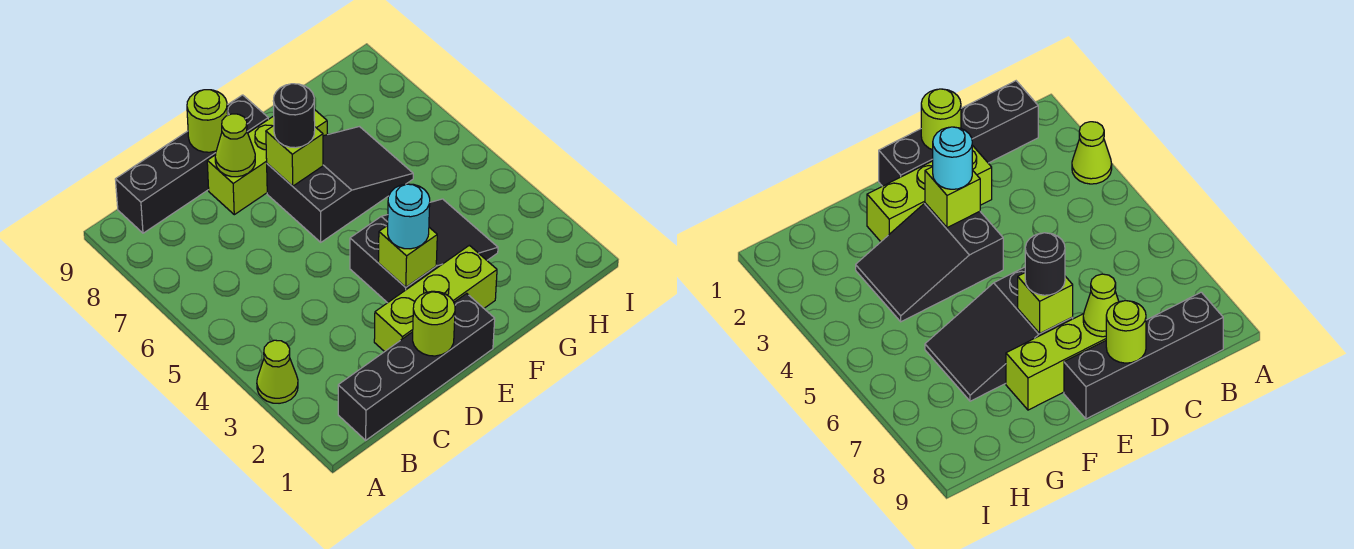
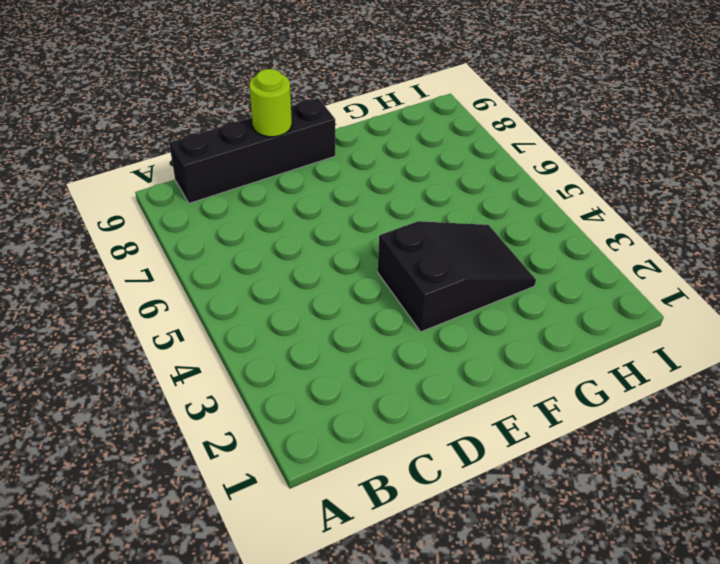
none -> lime 1x1 cone [257,340,298,403]
none -> black 1x4 brick [338,293,495,440]
none -> lime 1x3 brick [374,245,497,352]

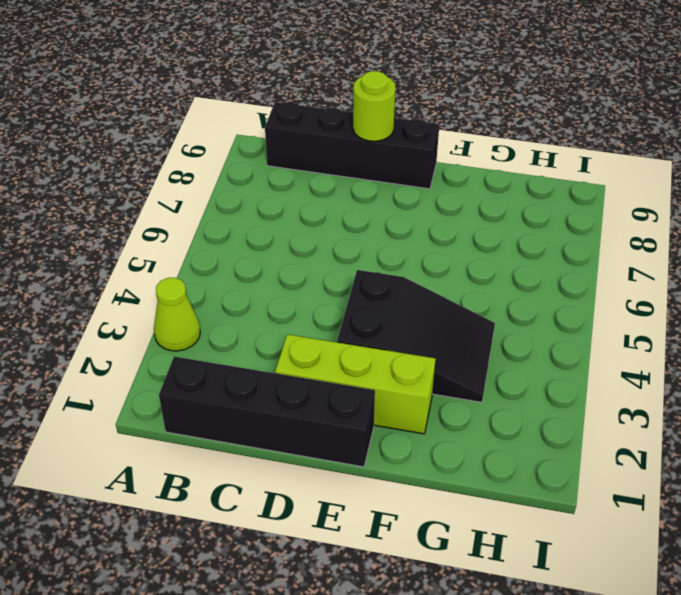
none -> lime 1x3 brick [207,109,327,215]
none -> black 2x3 slope [267,127,413,242]
none -> lime 1x1 round brick [413,291,455,356]

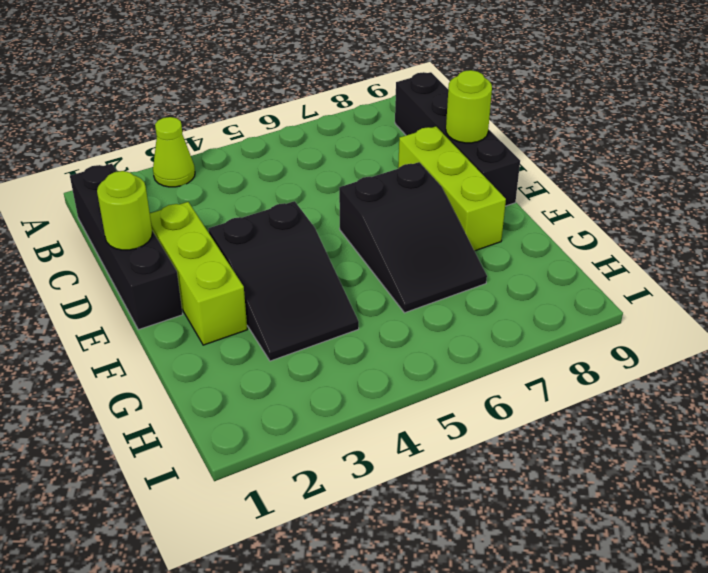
none -> lime 1x1 cone [215,114,255,177]
none -> lime 1x1 brick [378,225,437,287]
none -> lime 1x1 brick [266,126,323,186]

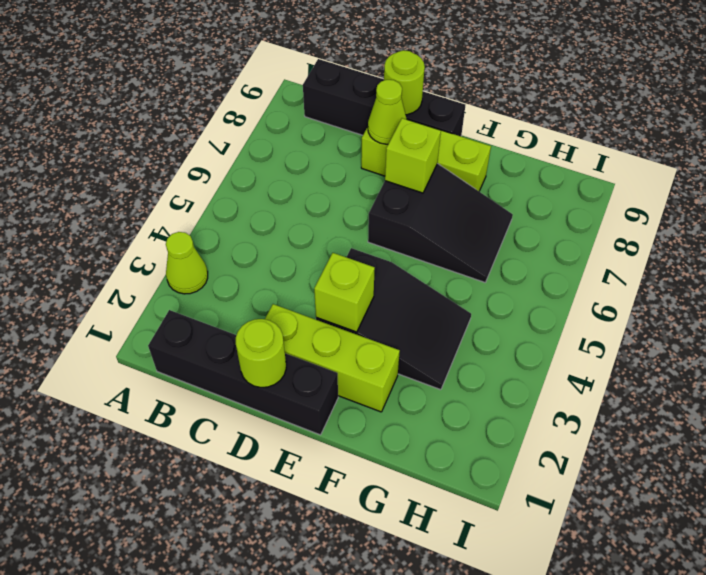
none -> cyan 1x1 round brick [388,184,430,249]
none -> black 1x1 round brick [273,84,315,148]

